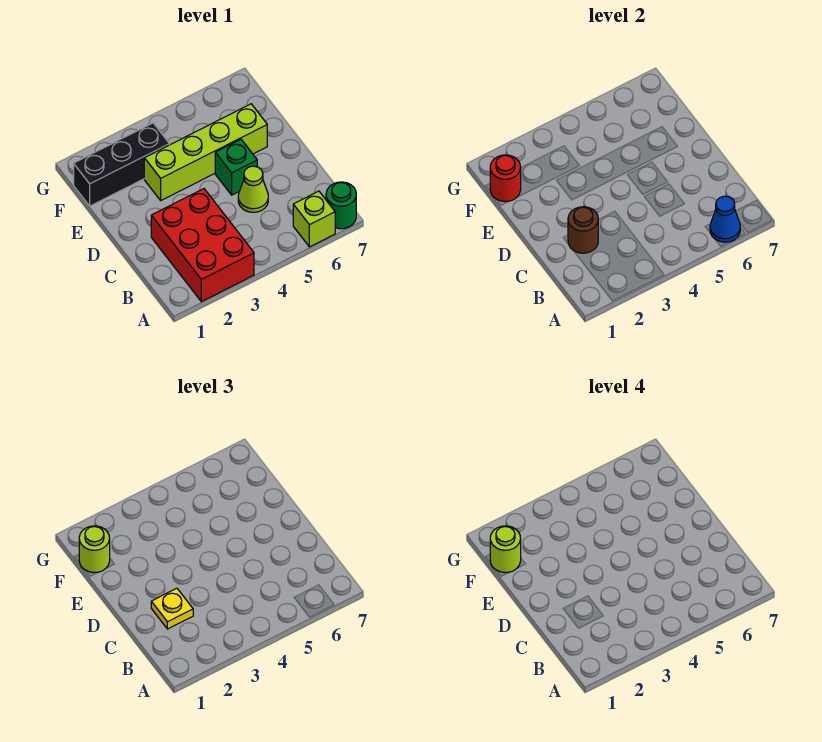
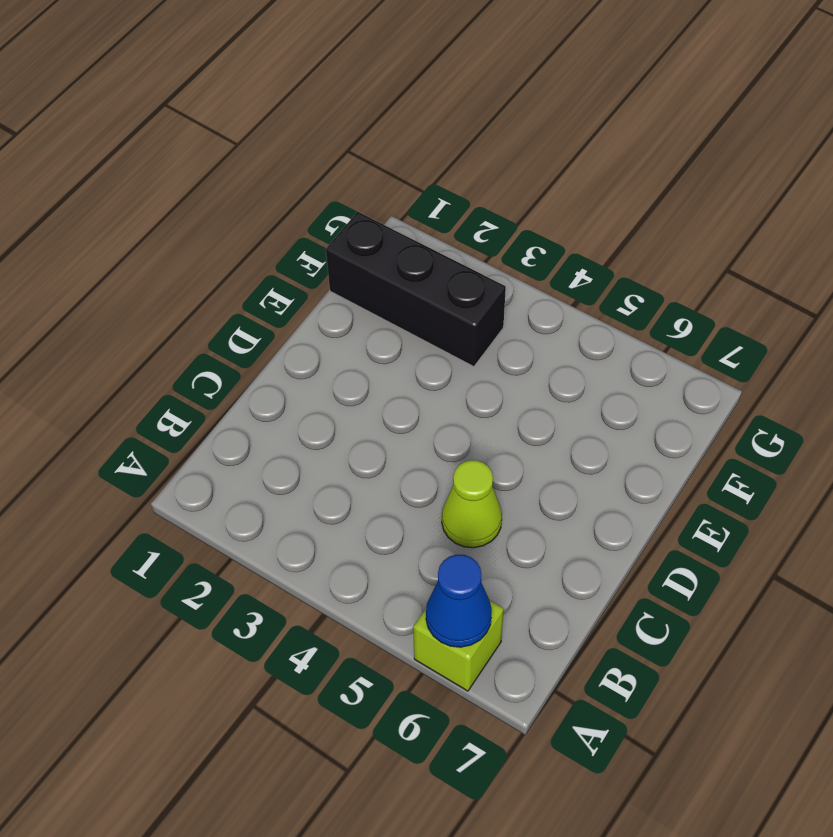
none -> red 2x3 brick [151,189,254,302]
none -> green 1x1 round brick [326,182,356,229]
none -> green 1x1 brick [215,140,257,195]

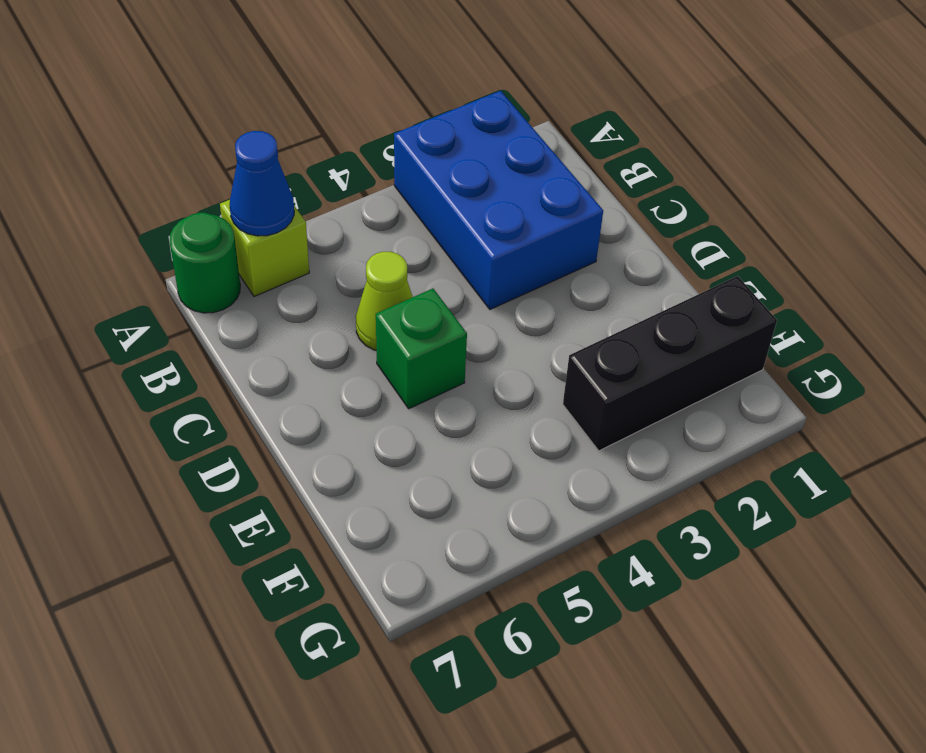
blue 2x3 brick [394,91,603,309] -> red 2x3 brick [151,189,254,302]
none -> lime 1x4 brick [144,104,267,200]
none -> brown 1x1 round brick [568,207,598,253]
none -> red 1x1 round brick [490,155,521,202]

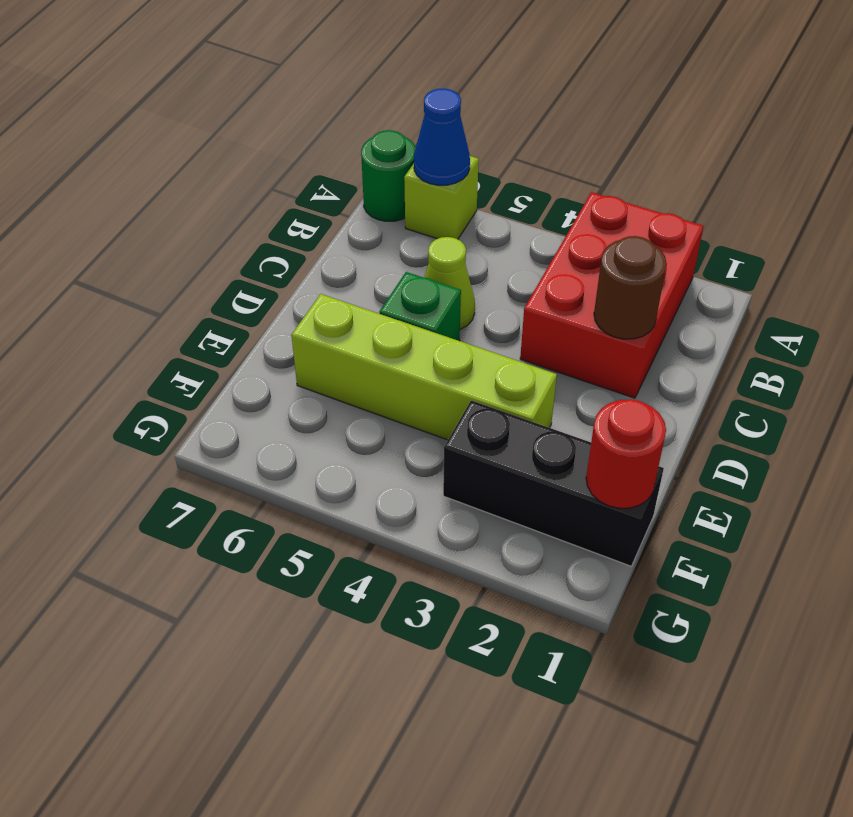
none -> yellow 1x1 plate [151,588,193,629]
none -> lime 1x1 round brick [79,526,110,573]
none -> lime 1x1 round brick [490,526,521,573]

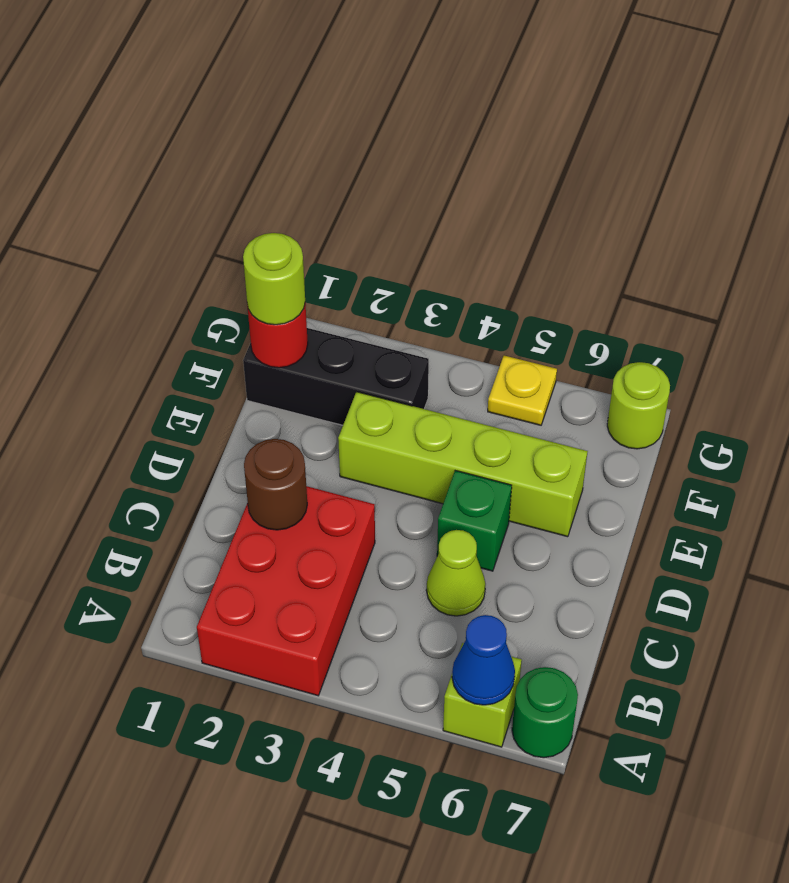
yellow 1x1 plate [488,356,557,425] -> yellow 1x1 plate moved to [151,588,193,629]
lime 1x1 round brick [607,362,670,449] -> lime 1x1 round brick moved to [490,526,521,573]

